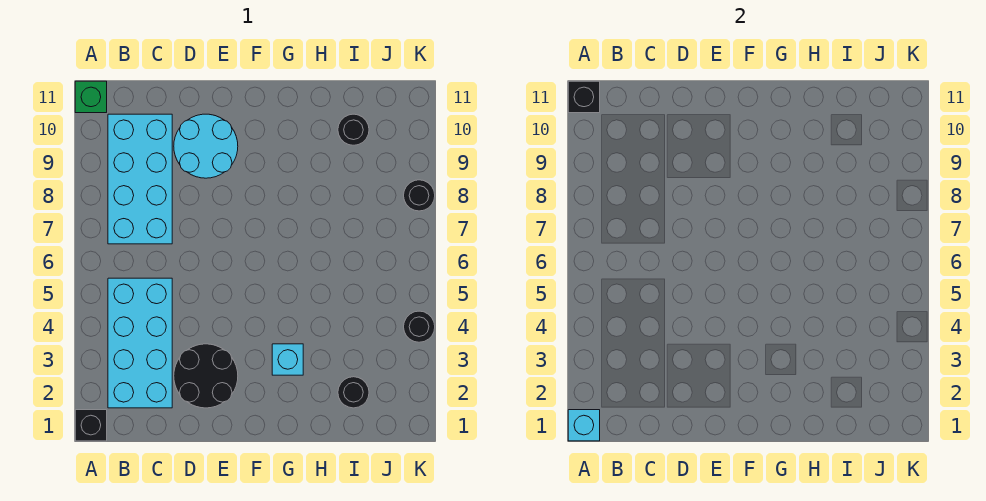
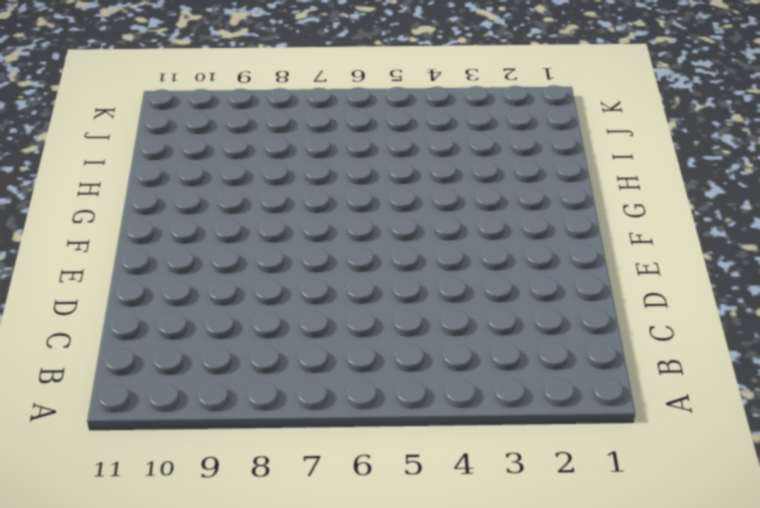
none -> black 1x1 brick [75,410,107,441]
none -> green 1x1 brick [75,81,107,113]
none -> cyan 2x4 brick [108,278,172,408]

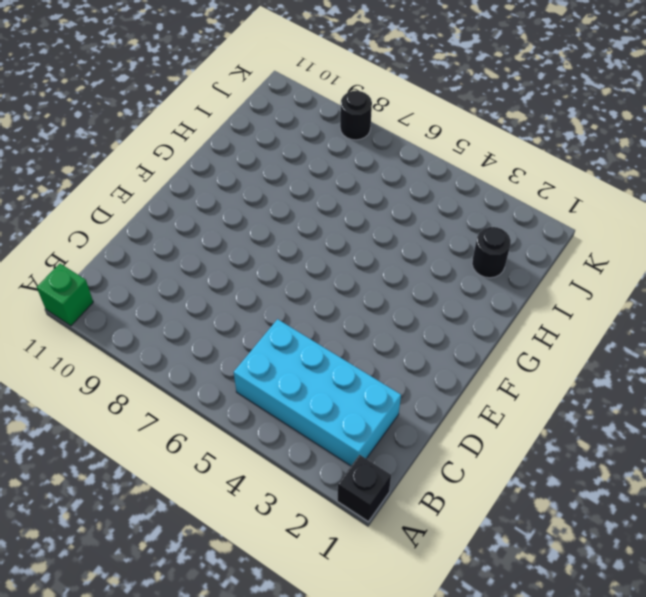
none -> cyan 2x4 brick [108,114,172,244]
none -> black 2x2 round brick [174,344,238,408]
none -> cyan 2x2 round brick [174,114,238,178]

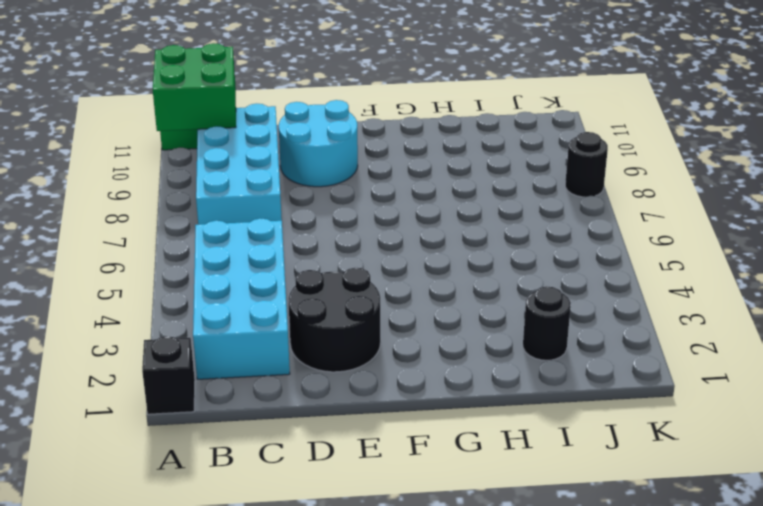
green 2x2 brick [153,43,236,131] -> black 1x1 brick [568,81,600,113]
none -> cyan 1x1 brick [272,344,303,375]
none -> black 1x1 round brick [338,114,369,145]
none -> black 1x1 round brick [404,311,435,342]

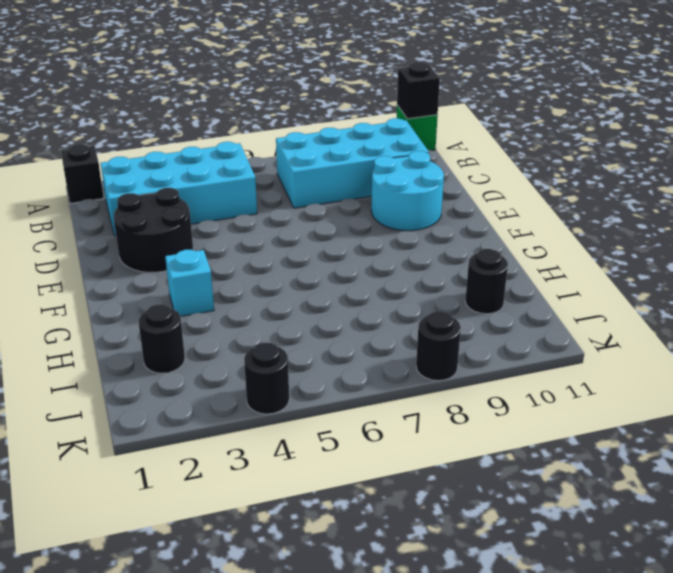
none -> cyan 1x1 brick [568,410,600,441]

